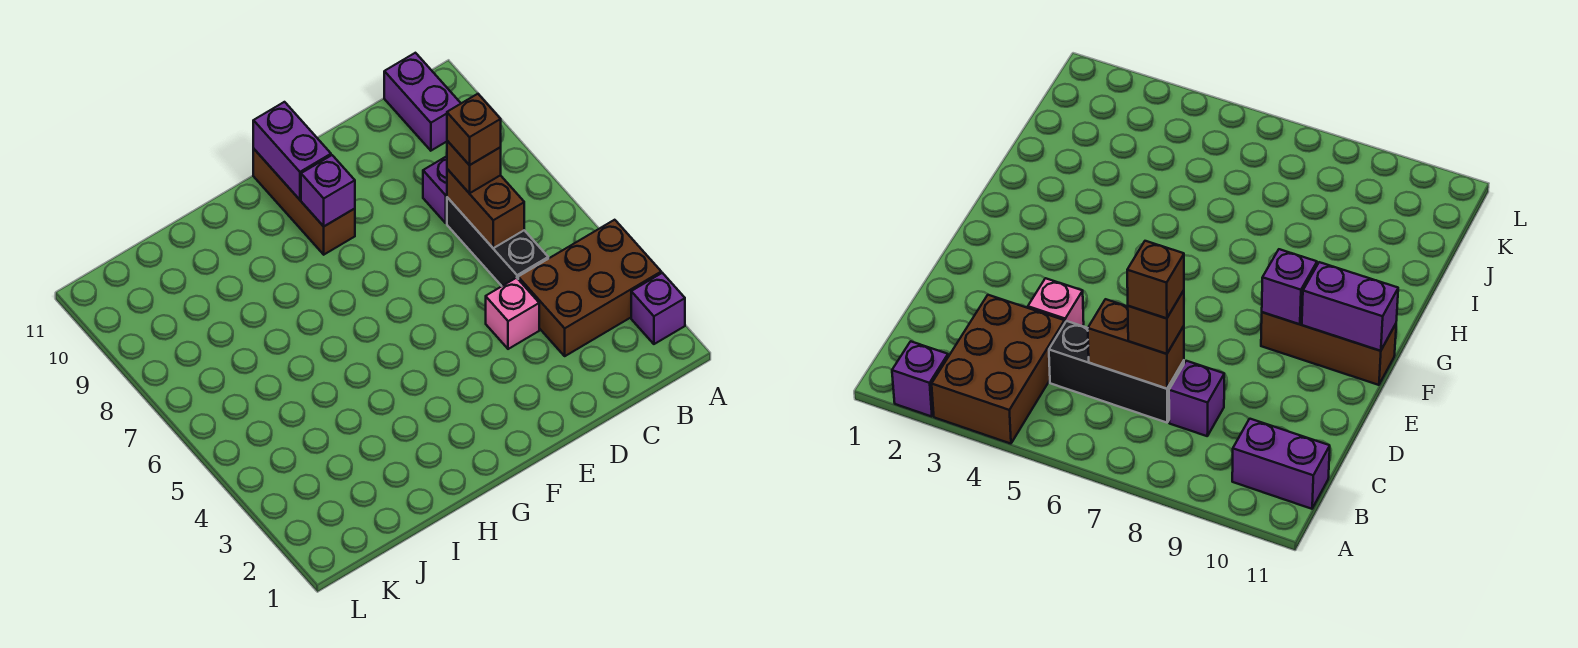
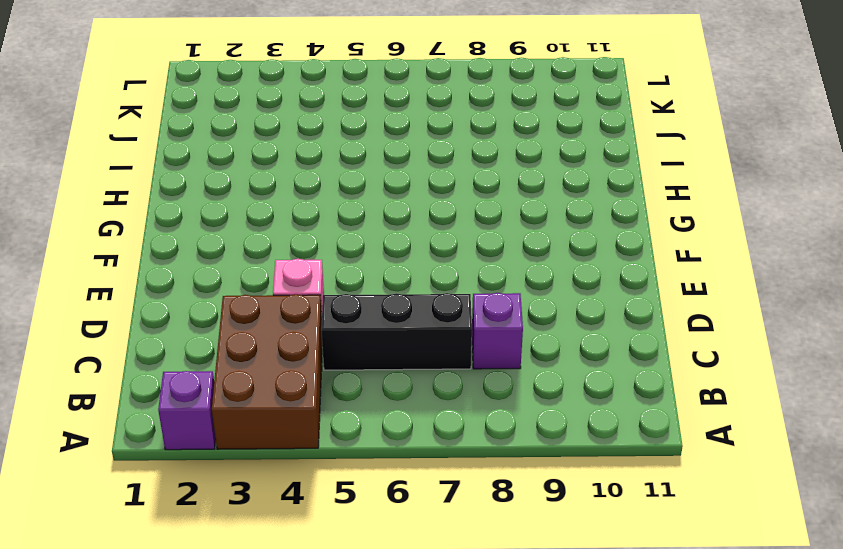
none -> purple 1x2 brick [384,53,461,151]
none -> brown 1x3 brick [253,149,355,255]
none -> brown 1x2 brick [447,169,524,248]

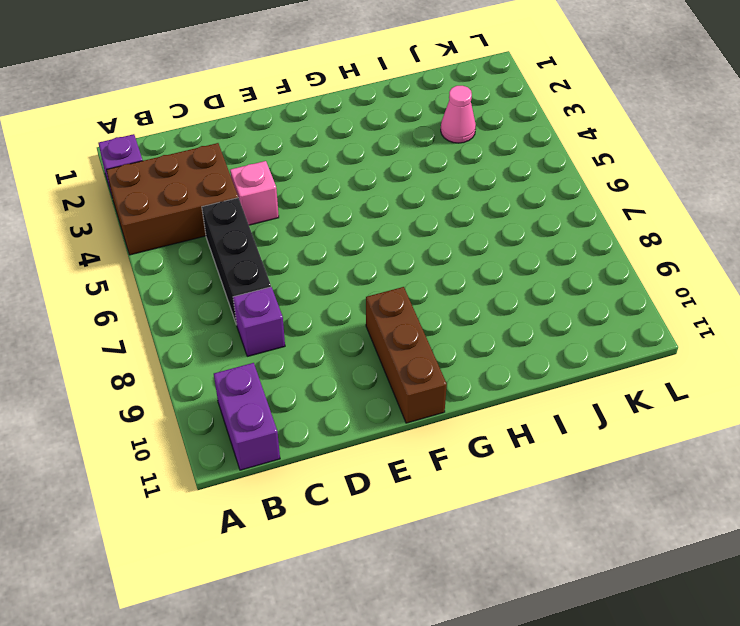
pink 1x1 cone [441,86,476,143] -> none
none -> brown 1x2 brick [447,169,524,248]
none -> purple 1x1 brick [301,155,355,226]
none -> purple 1x2 brick [253,102,331,200]

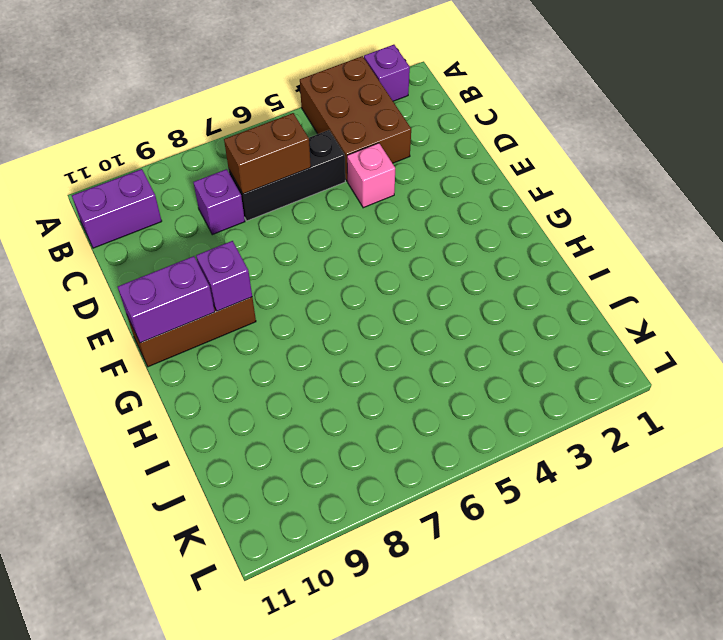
none -> brown 1x1 brick [447,141,501,194]
none -> brown 1x1 brick [447,94,501,165]

